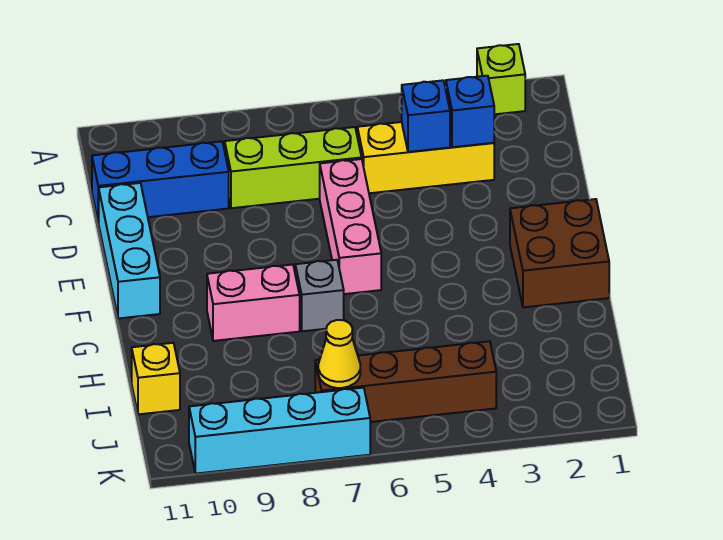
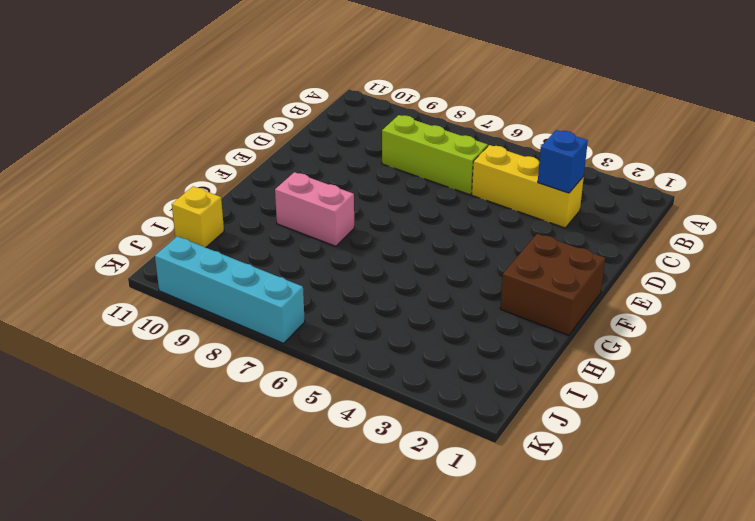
none -> lime 1x1 brick [477,44,525,114]
none -> blue 1x3 brick [92,141,229,222]
none -> pink 1x3 brick [320,159,381,294]

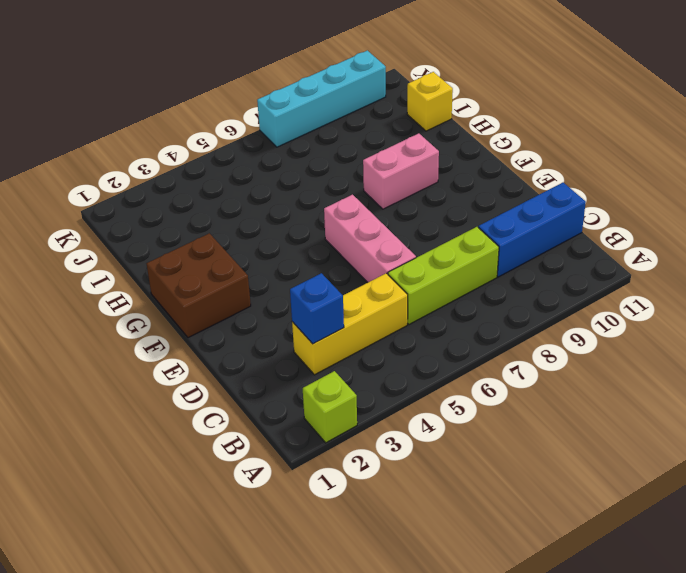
none -> cyan 1x3 brick [98,183,160,319]
none -> grey 1x1 brick [295,260,344,331]
none -> brown 1x4 brick [315,341,496,422]

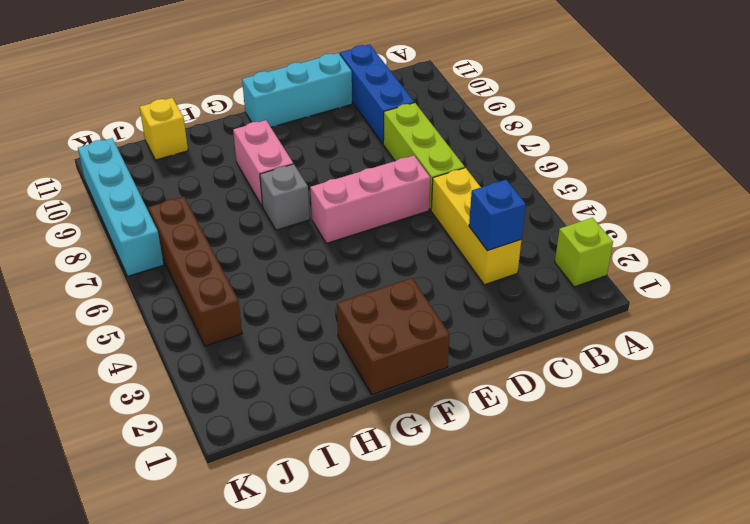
none -> blue 1x1 brick [402,80,450,152]
none -> yellow 1x1 cone [318,320,360,388]

